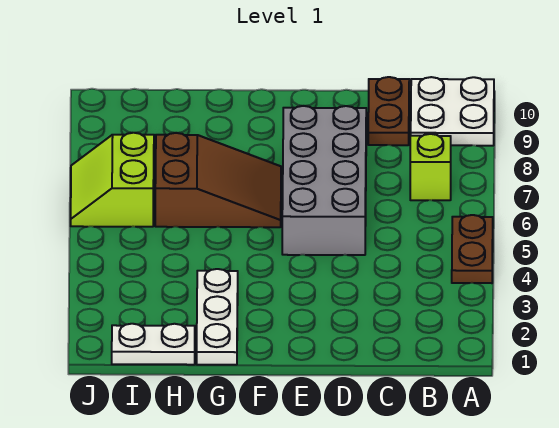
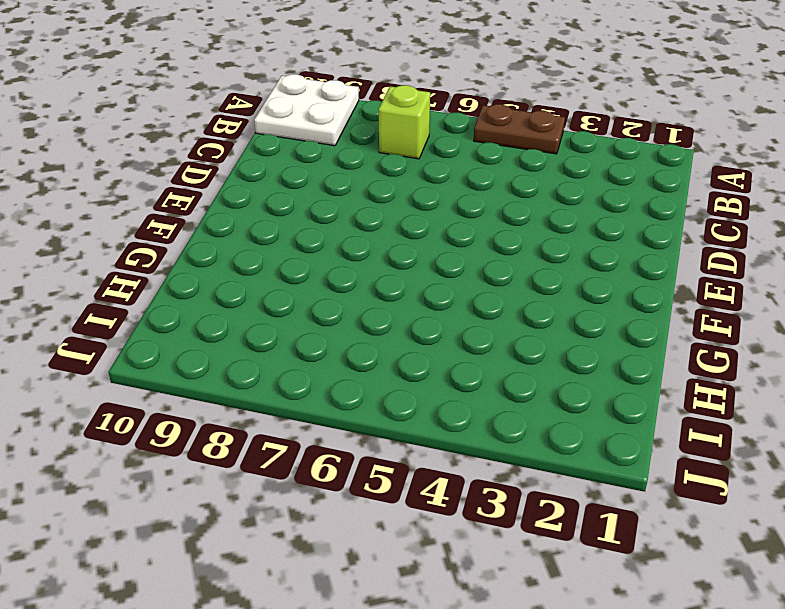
none -> brown 1x2 plate [368,77,409,145]
none -> grey 2x4 brick [282,106,366,255]

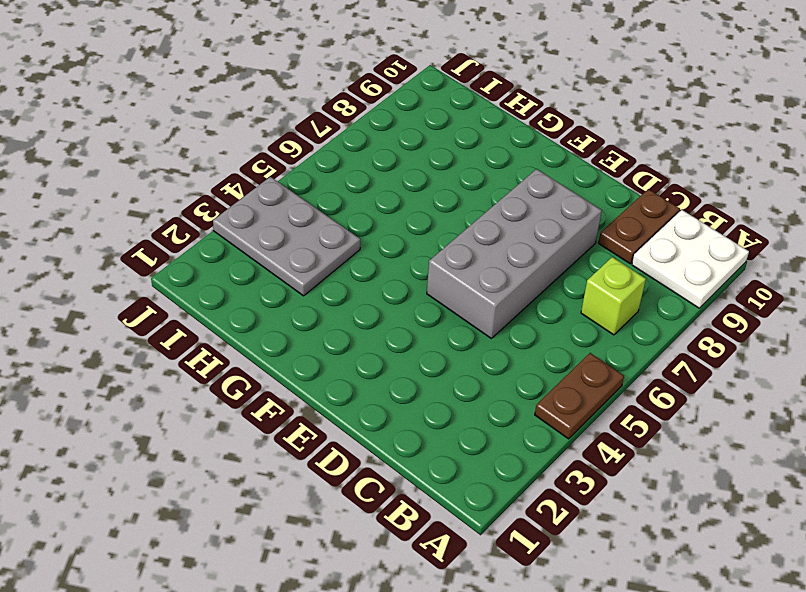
grey 2x3 plate [213,177,360,296] -> none
none -> brown 2x3 slope [155,133,281,227]
none -> white 1x3 plate [197,269,238,365]

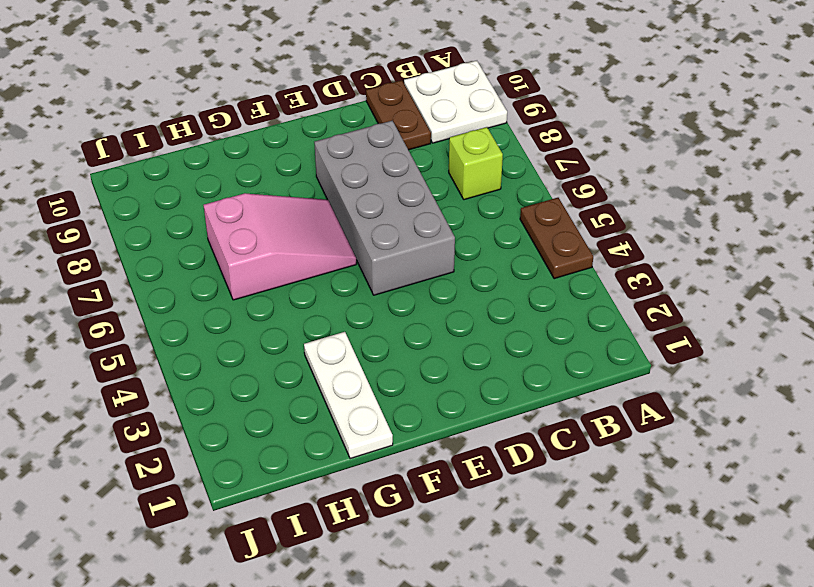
pink 2x3 slope [204,193,356,300] -> brown 2x3 slope [155,133,281,227]
none -> white 1x2 plate [112,324,195,365]
none -> lime 2x2 slope [71,133,154,227]

